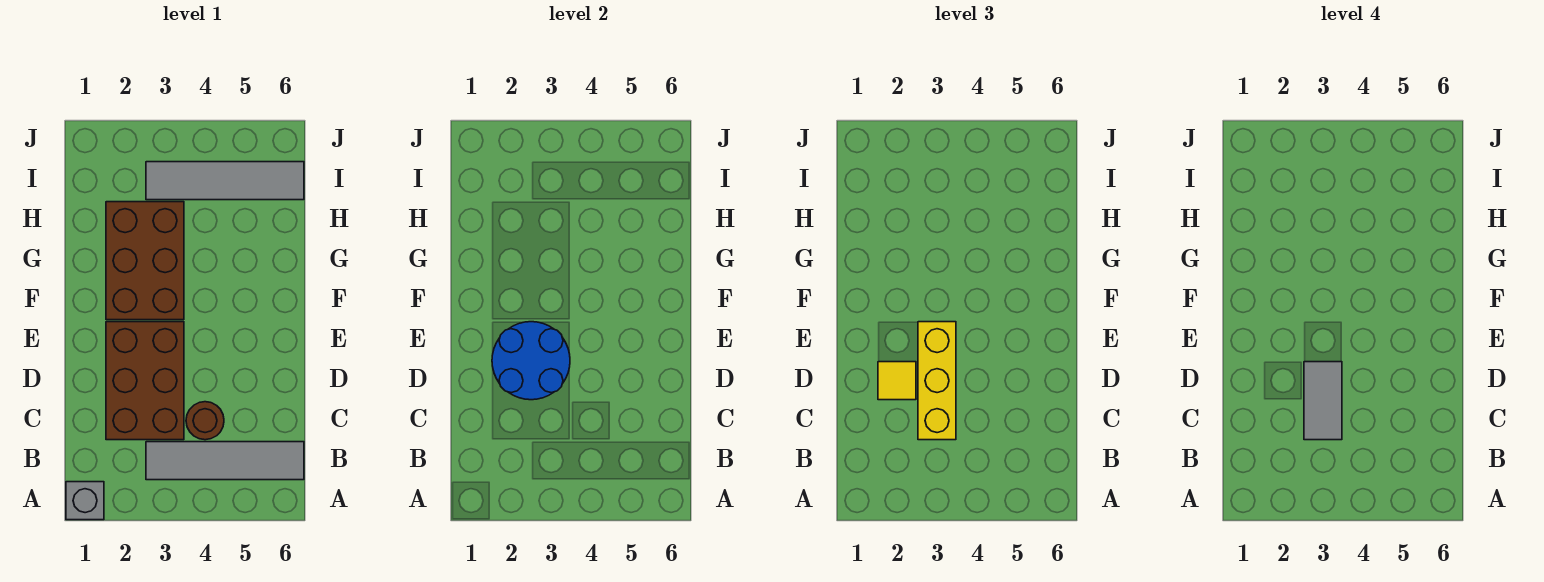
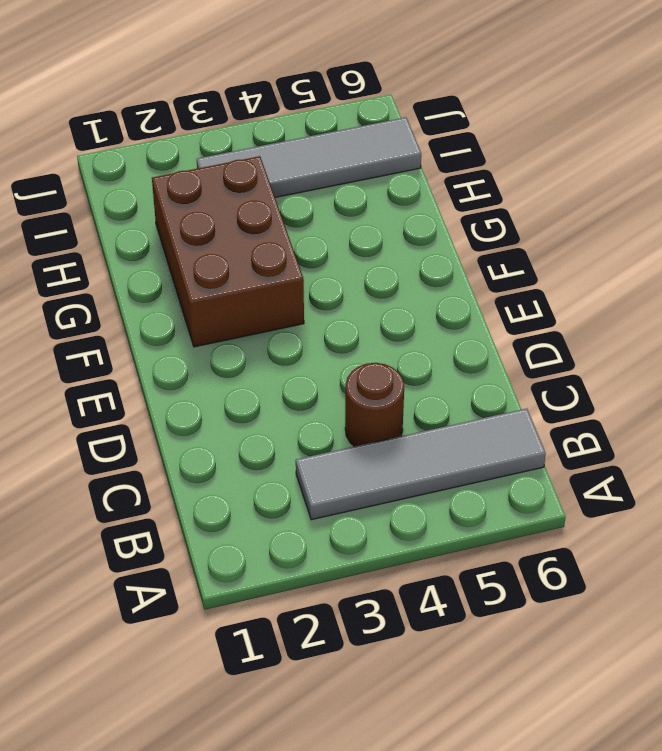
none -> grey 1x1 brick [66,482,104,520]
none -> brown 2x3 brick [106,322,184,440]

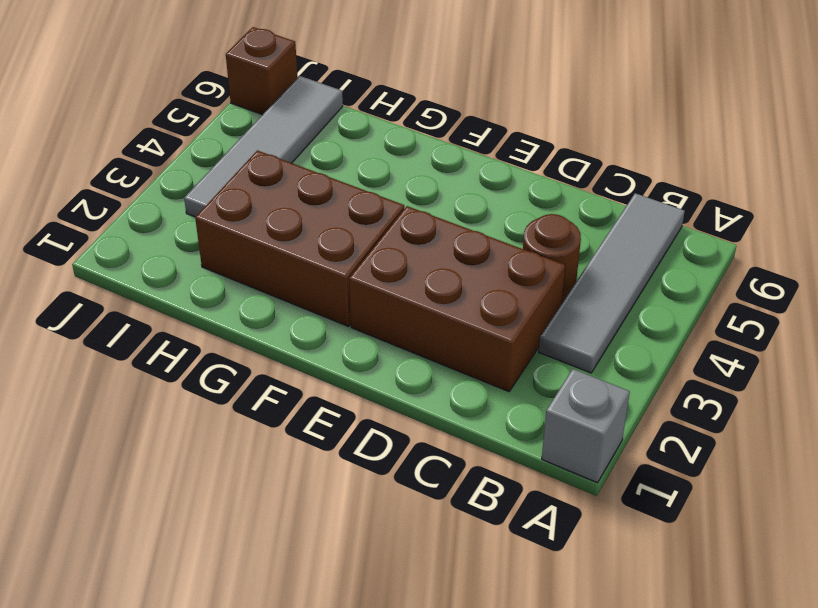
brown 1x1 brick [226,27,298,115] -> none
none -> blue 2x2 round brick [492,322,570,400]
none -> yellow 1x3 brick [918,322,956,440]

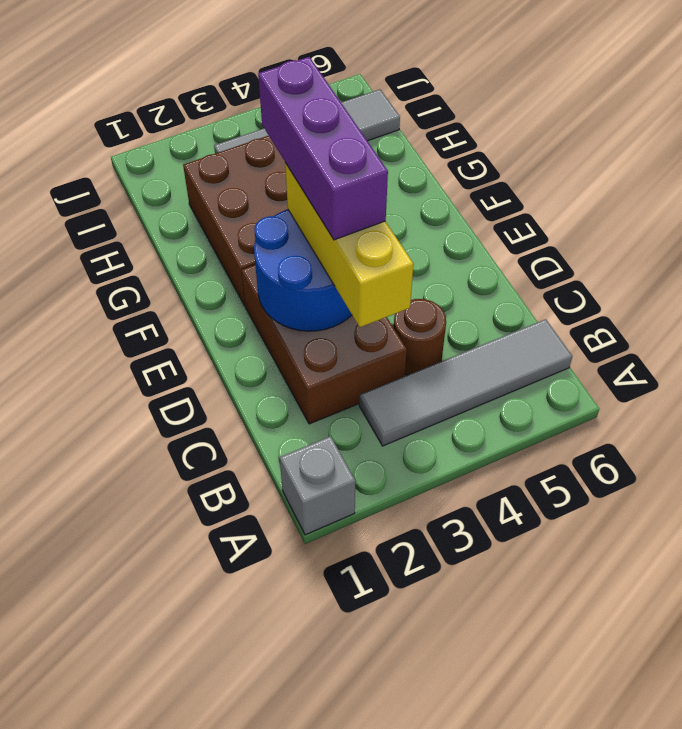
purple 1x3 brick [258,57,388,240] -> grey 1x2 tile [1304,362,1342,440]
none -> yellow 1x1 tile [878,362,916,400]

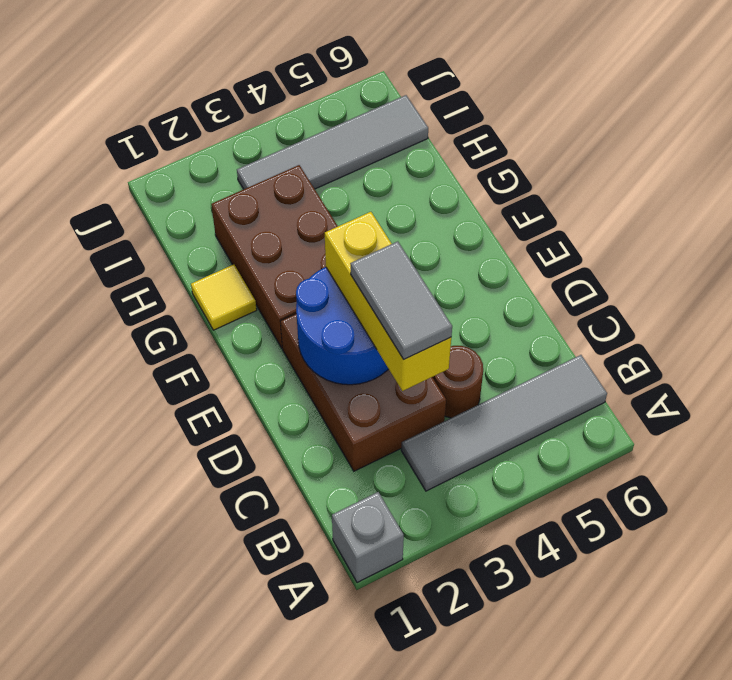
yellow 1x1 tile [191,264,257,330] -> yellow 1x1 tile moved to [878,362,916,400]

